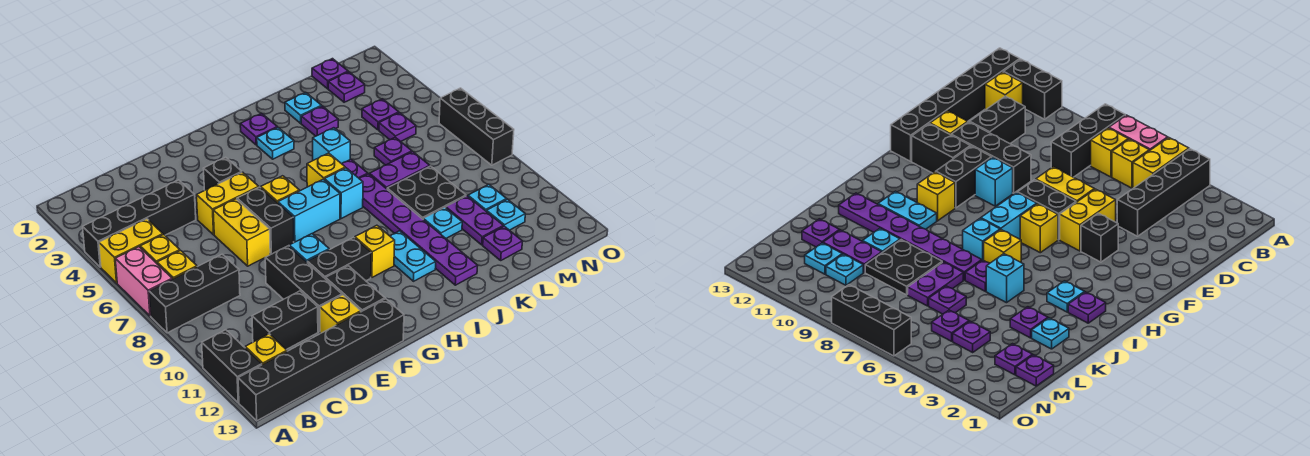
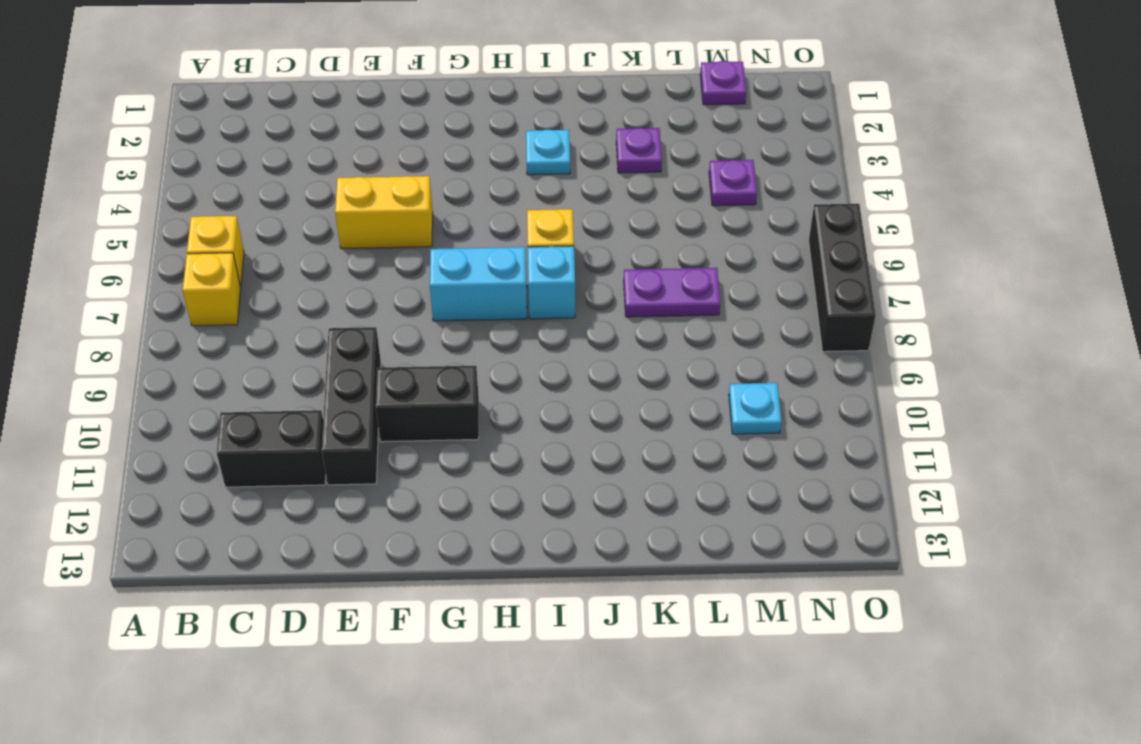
none -> black 1x4 brick [83,180,196,267]
none -> yellow 1x2 brick [99,219,163,283]
none -> pink 1x2 brick [115,247,172,316]
none -> black 1x3 brick [149,254,240,333]

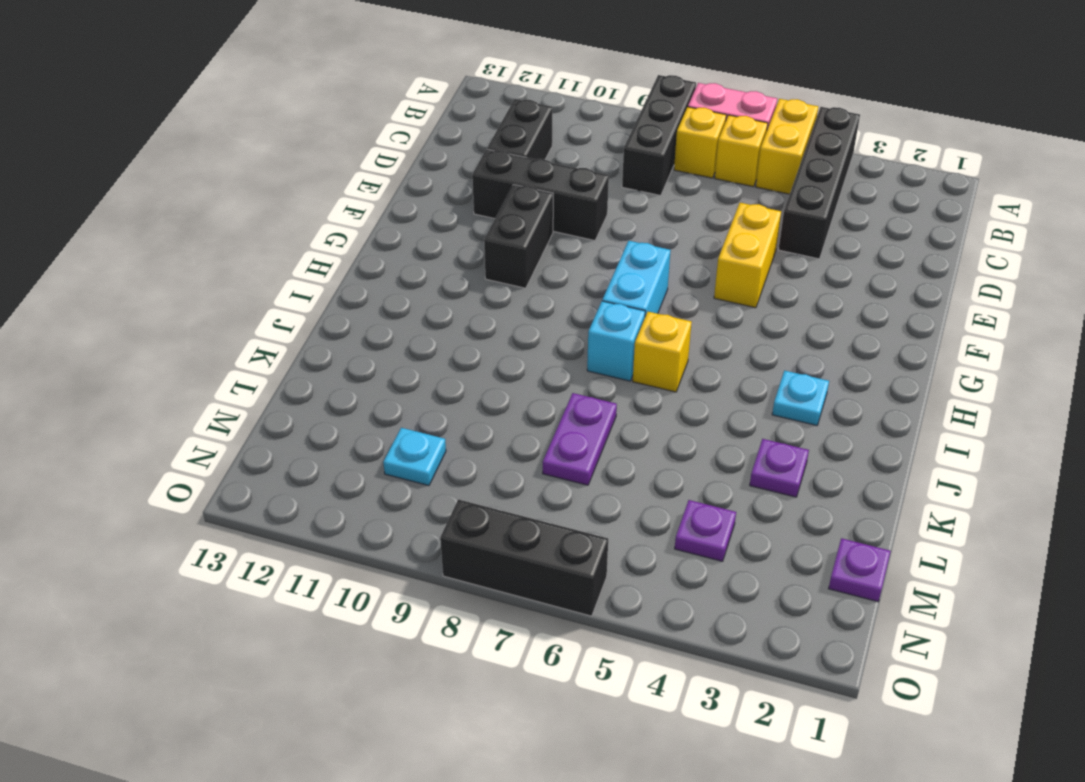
none -> black 1x2 brick [202,330,262,403]
none -> black 1x6 brick [238,299,404,421]
none -> yellow 1x1 brick [245,334,287,365]
none -> yellow 1x2 brick [213,199,270,266]

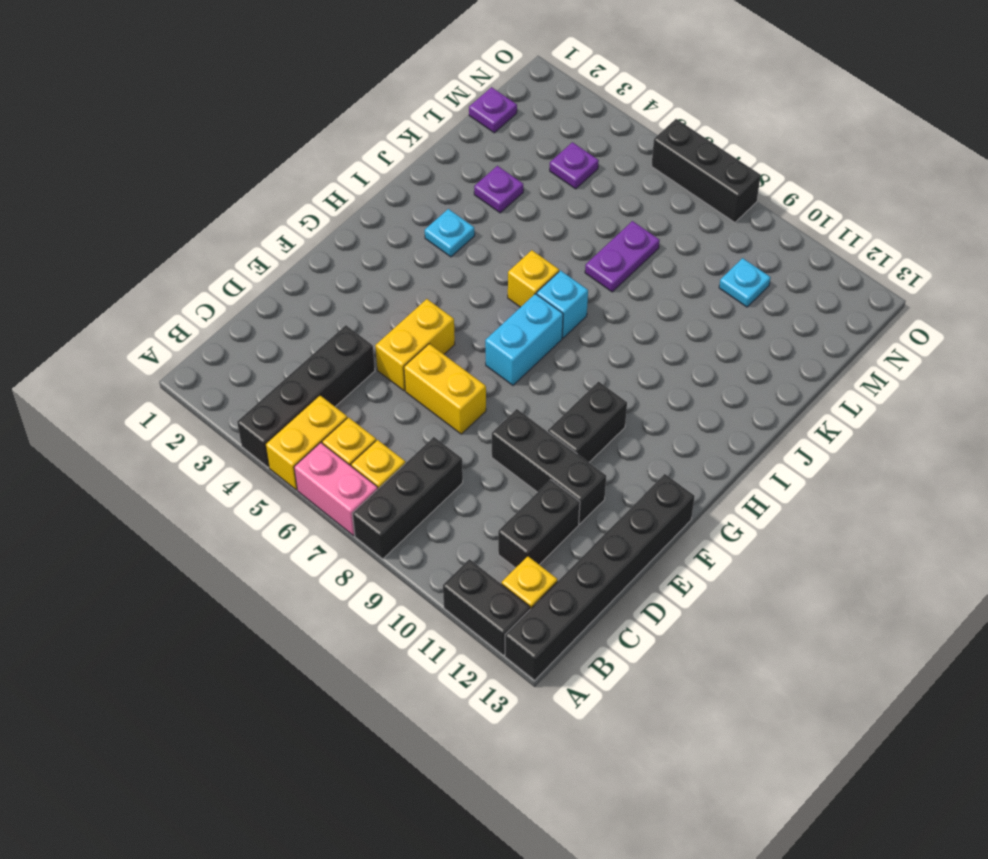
none -> yellow 1x1 brick [320,295,361,333]
none -> black 1x1 brick [204,157,242,190]
none -> black 1x2 brick [237,187,294,254]
none -> cyan 1x1 brick [289,234,329,262]

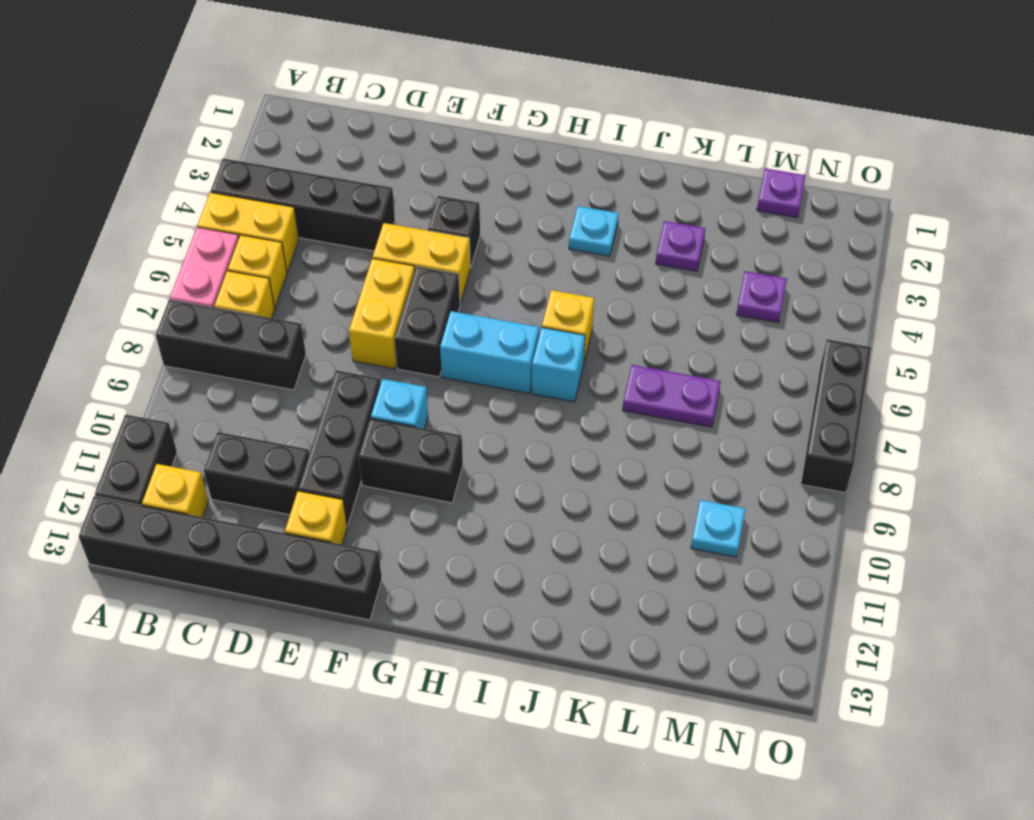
none -> black 1x2 brick [326,266,385,312]
none -> yellow 1x1 brick [261,176,299,203]
none -> yellow 1x1 brick [355,225,395,277]
none -> purple 1x1 plate [240,113,277,145]

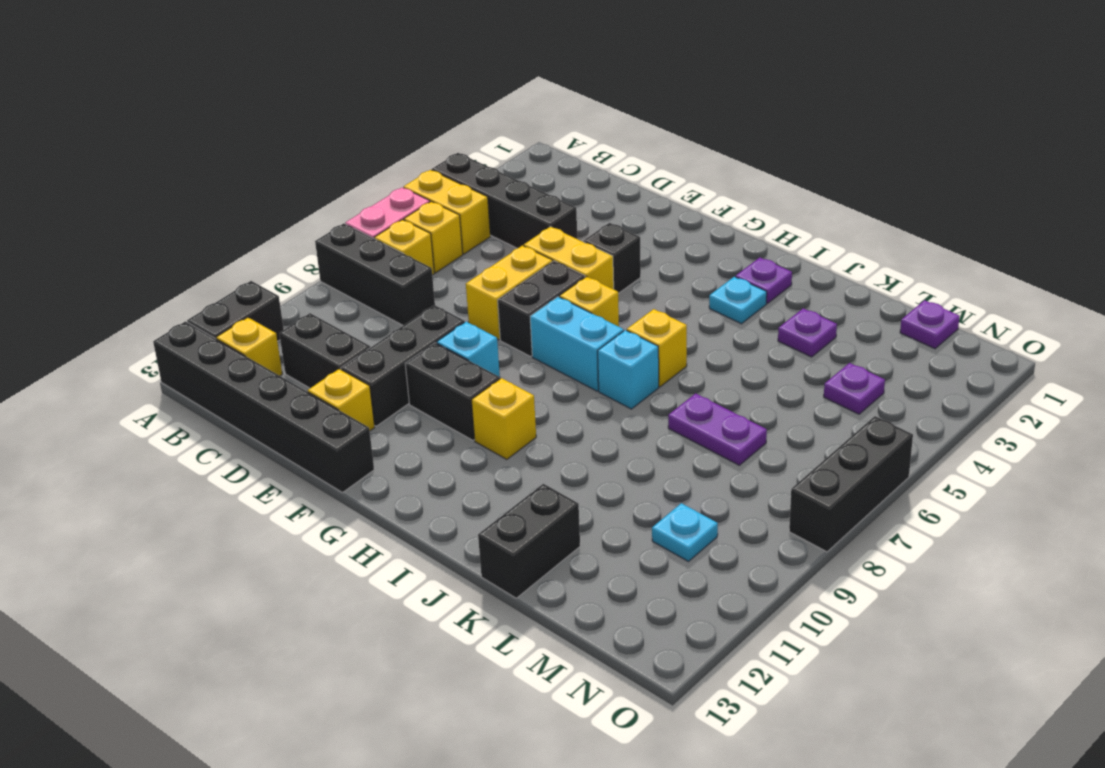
black 1x2 brick [478,484,580,598] -> black 1x2 brick moved to [326,266,385,312]
none -> cyan 1x2 plate [390,231,436,281]
none -> cyan 1x1 brick [313,128,350,164]
none -> purple 1x1 plate [342,159,368,179]
none -> purple 1x6 plate [360,174,478,285]

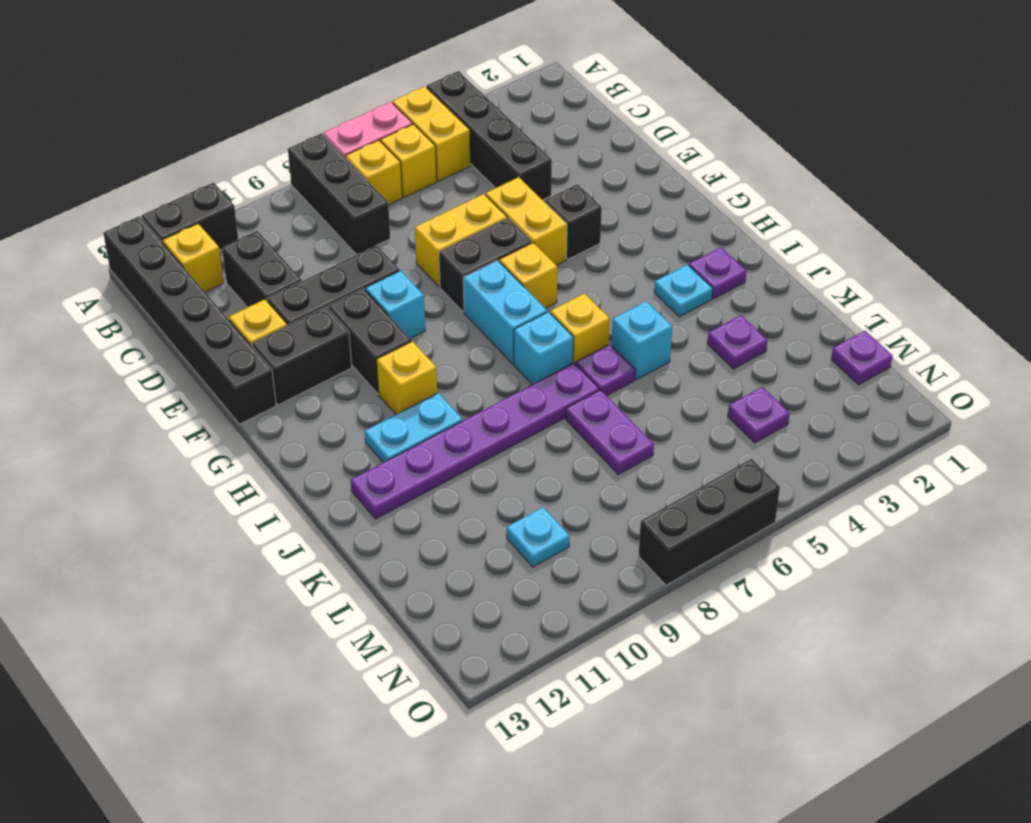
none -> cyan 1x1 plate [285,92,322,123]
none -> black 2x2 plate [387,166,466,219]
none -> cyan 1x1 plate [423,207,462,238]
none -> purple 1x1 plate [374,137,412,165]

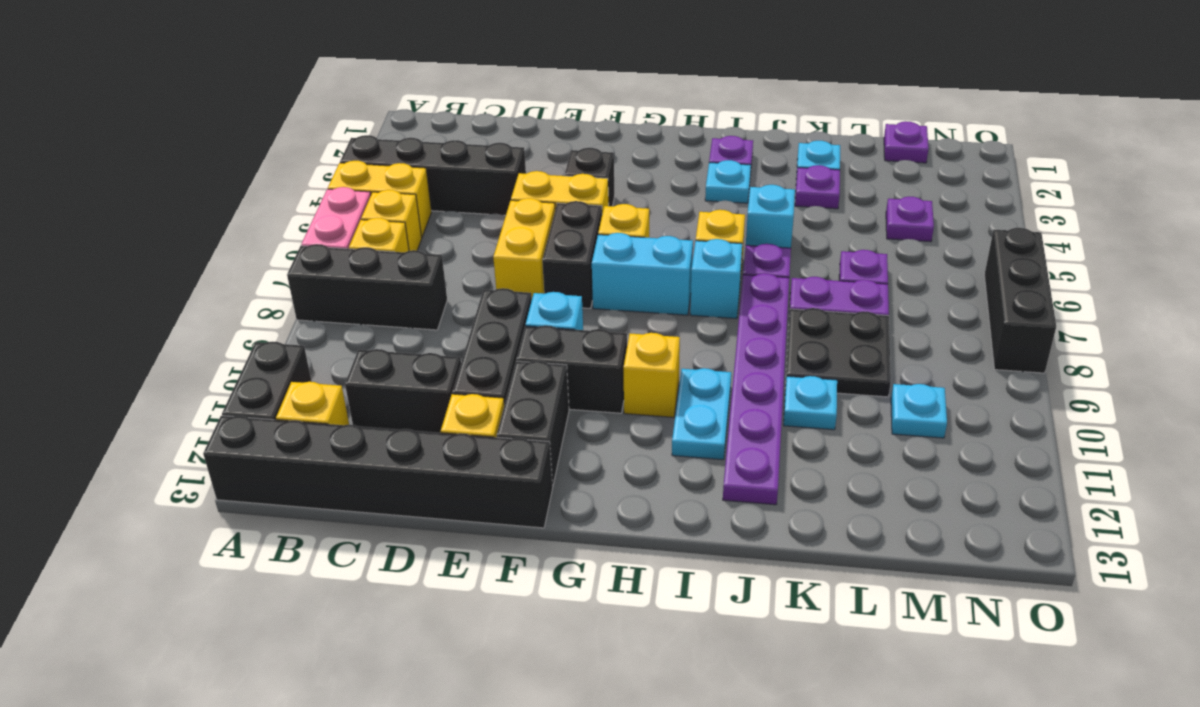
none -> purple 1x2 plate [446,196,503,245]
none -> purple 1x1 plate [483,226,522,260]
none -> purple 1x1 plate [328,72,365,102]
none -> purple 1x1 plate [379,113,416,142]

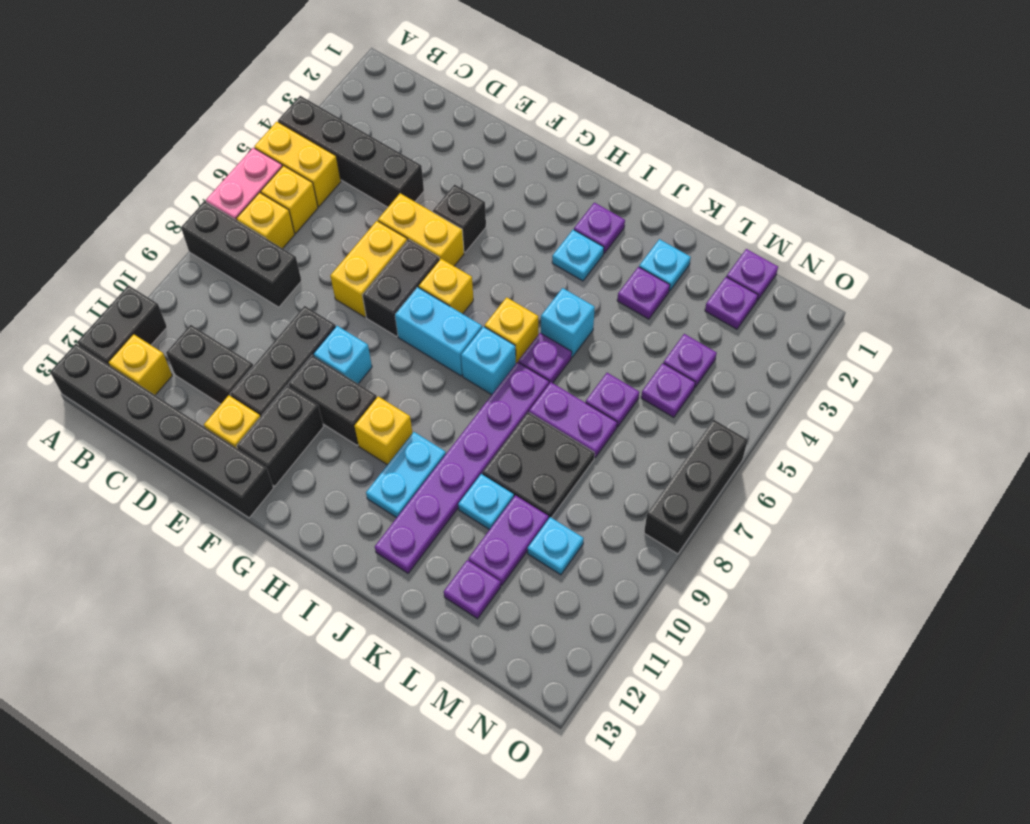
none -> cyan 1x1 plate [486,199,525,230]

